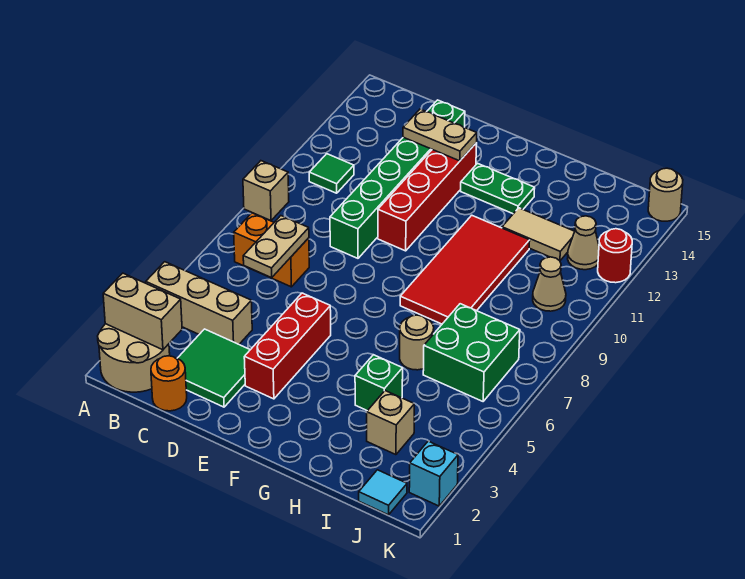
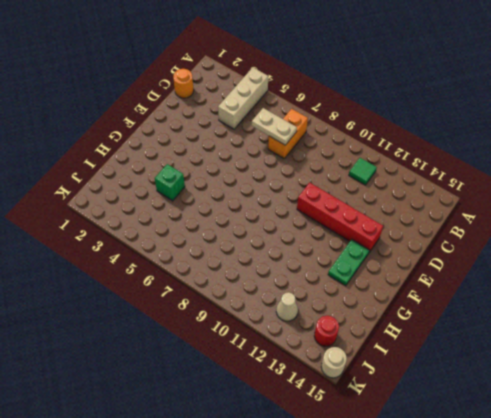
red 1x1 round brick [314,316,339,346] -> red 1x1 round brick moved to [598,229,632,283]
none -> tan 2x2 round brick [98,324,170,392]
none -> tan 1x1 brick [243,161,289,221]
none -> green 2x2 tile [178,329,250,407]

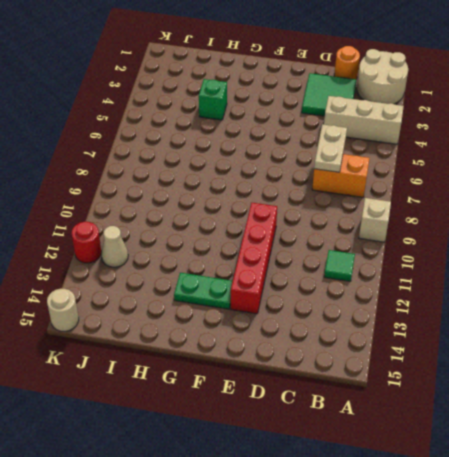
none -> green 1x6 brick [330,100,465,258]
none -> red 1x3 brick [244,293,331,399]
none -> red 2x4 tile [400,215,530,324]

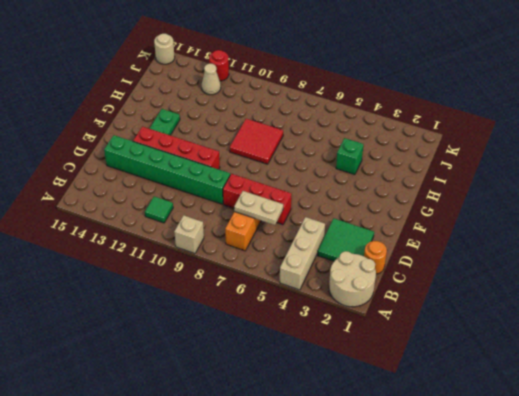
red 1x3 brick [223,174,292,225] -> red 1x3 brick moved to [244,293,331,399]
red 2x2 tile [230,119,283,164] -> red 2x4 tile [400,215,530,324]
none -> tan 1x1 round brick [400,315,434,370]
none -> tan 1x2 tile [502,208,575,261]
none -> tan 1x1 brick [367,391,414,455]

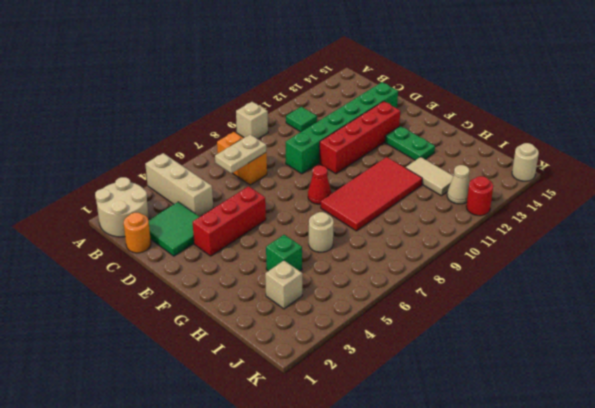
red 1x1 cone [308,165,331,204] -> none
none -> green 2x2 brick [423,304,520,401]
none -> cyan 1x1 tile [359,470,407,515]
none -> tan 1x1 cone [533,257,566,311]

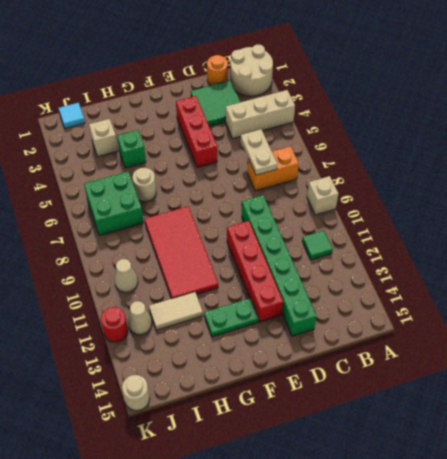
none -> cyan 1x1 brick [409,441,458,506]
none -> tan 1x2 brick [103,273,182,350]
none -> tan 1x2 plate [403,109,477,161]

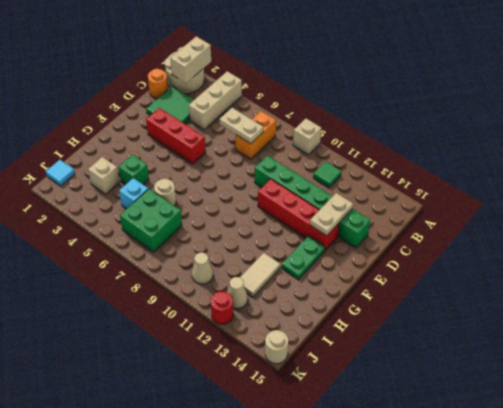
cyan 1x1 brick [119,178,148,209] -> cyan 1x1 brick moved to [409,441,458,506]
none -> red 2x4 tile [400,215,530,324]

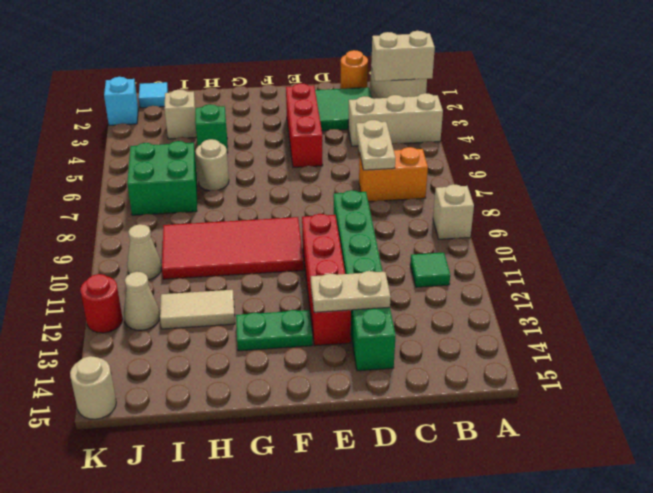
red 2x4 tile [162,217,304,279] -> red 2x4 tile turned to [400,215,530,324]

